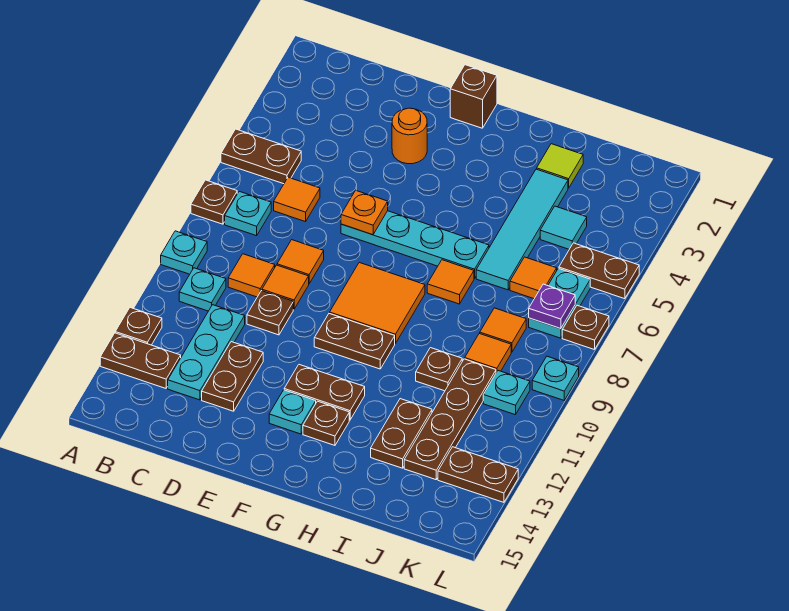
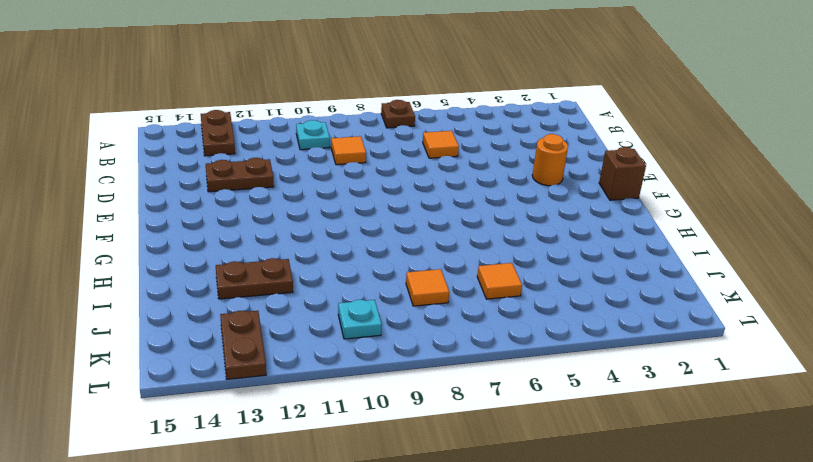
none -> brown 1x2 plate [221,129,301,184]
none -> cyan 1x1 plate [161,231,207,274]
none -> brown 1x1 plate [115,308,162,345]
none -> cyan 1x1 plate [225,191,271,236]

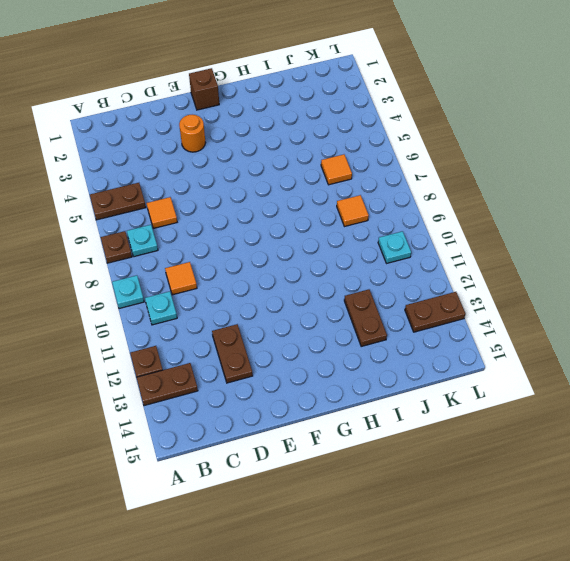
none -> cyan 1x3 plate [168,305,245,400]
none -> orange 1x1 tile [277,240,324,283]
none -> orange 1x1 tile [262,265,309,309]
none -> brown 1x1 plate [247,291,293,335]

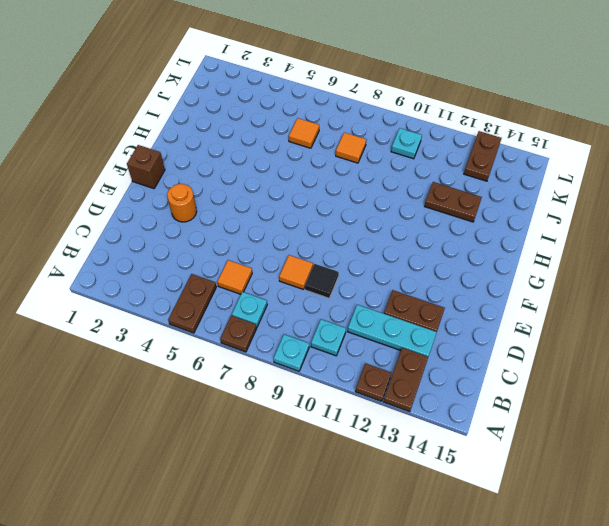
black 1x1 tile [305,264,339,298] -> orange 1x1 tile [262,265,309,309]
none -> orange 1x1 tile [228,254,275,297]
none -> brown 1x1 plate [247,291,293,335]
none -> cyan 1x4 plate [341,211,489,279]
none -> orange 2x2 tile [330,262,425,344]

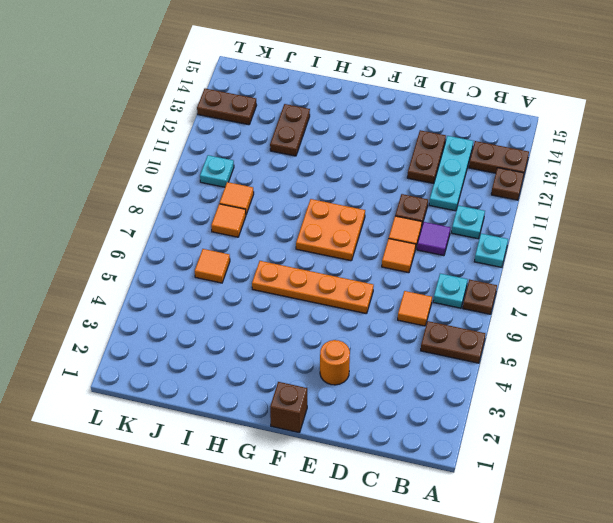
purple 1x1 tile [417,222,450,256] -> orange 1x1 tile [228,254,275,297]
orange 1x4 plate [252,261,374,314] -> cyan 1x4 plate [341,211,489,279]
orange 2x2 plate [296,199,365,261] -> orange 2x2 tile [330,262,425,344]
none -> brown 1x2 plate [314,313,395,369]
none -> brown 1x2 plate [284,365,365,420]
none -> cyan 1x1 plate [269,390,316,434]
none -> brown 1x1 plate [303,401,349,445]

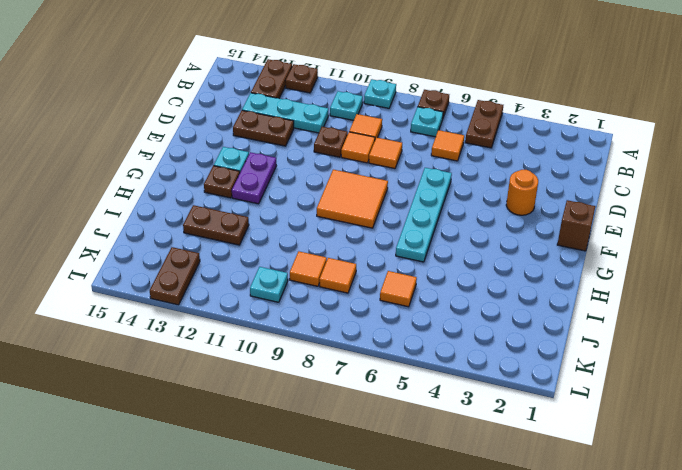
purple 1x2 plate [232,152,276,204] -> brown 1x2 plate [284,365,365,420]
none -> brown 1x2 plate [314,313,395,369]
none -> orange 1x1 tile [427,260,474,304]
none -> lime 1x1 tile [537,144,583,188]
none -> cyan 1x4 tile [476,169,568,290]

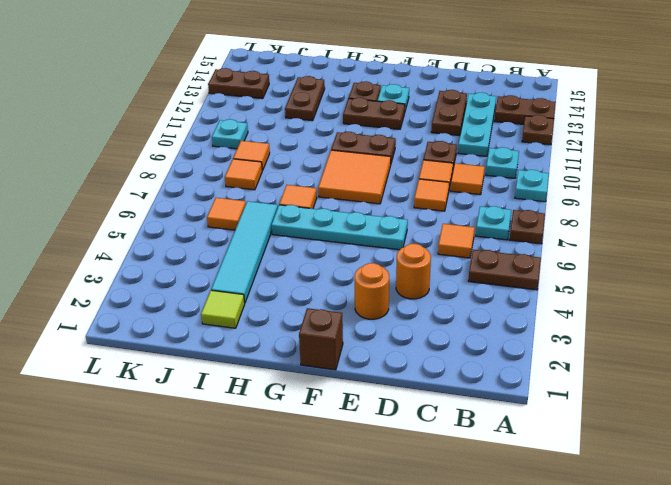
orange 1x1 round brick [396,244,431,299] -> none
none -> brown 1x1 plate [416,348,462,391]
none -> cyan 1x1 tile [540,206,587,249]
none -> brown 1x4 plate [404,359,496,480]
none -> brown 1x2 plate [559,243,639,299]

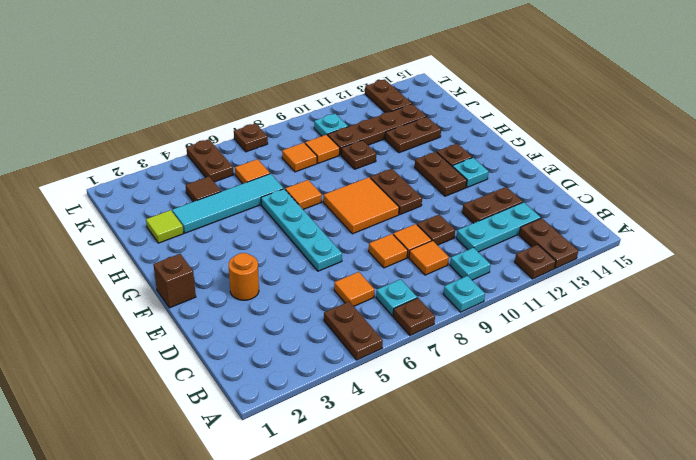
brown 1x1 tile [186,177,221,202] -> cyan 1x1 tile [540,206,587,249]
none -> cyan 1x2 plate [529,268,590,338]
none -> cyan 1x1 plate [532,356,579,400]
none -> orange 1x1 plate [341,190,388,235]
none -> purple 1x1 plate [529,284,575,329]

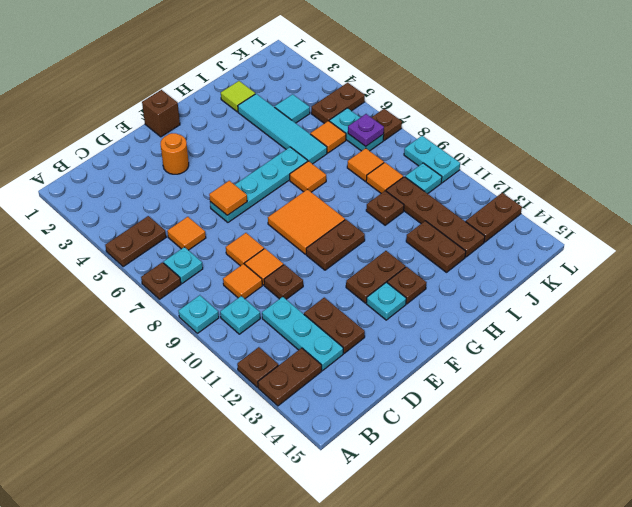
orange 1x1 tile [209,181,247,215] -> orange 1x1 plate [341,190,388,235]
cyan 1x2 plate [404,136,460,183] -> cyan 1x1 plate [532,356,579,400]

